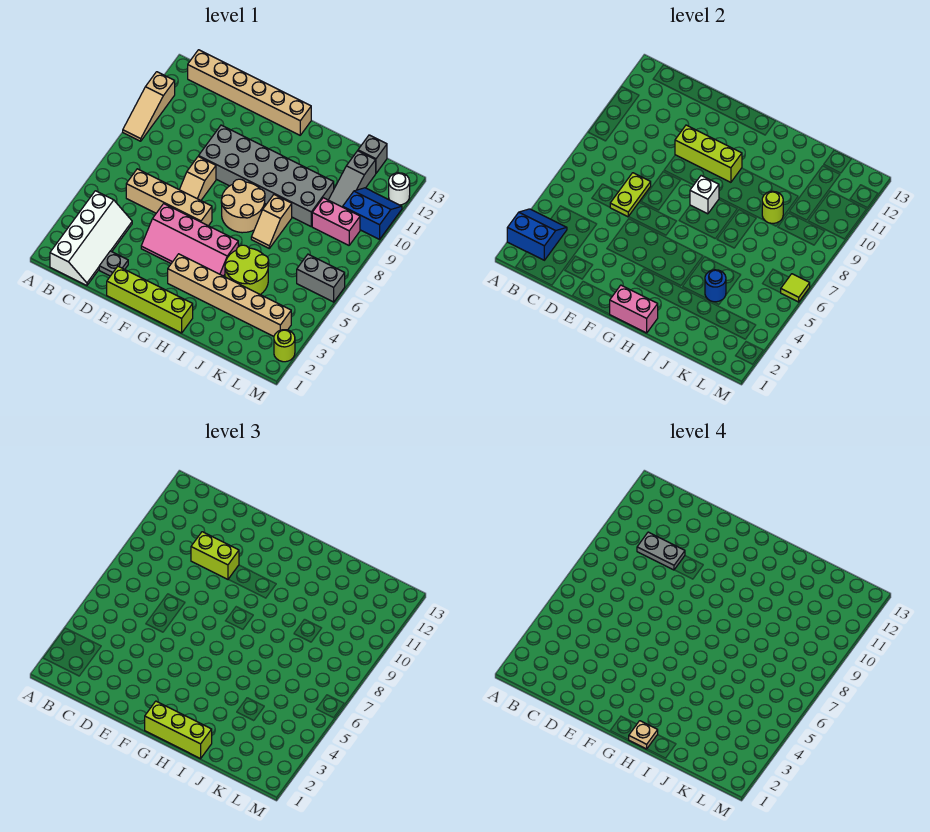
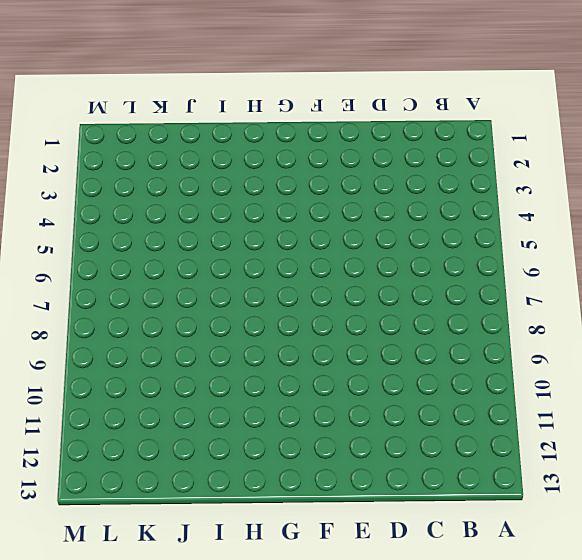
none -> tan 1x3 slope [123,72,175,141]
none -> white 2x4 slope [50,191,132,286]
none -> tan 1x6 brick [188,50,311,135]
none -> tan 1x4 brick [126,169,212,226]

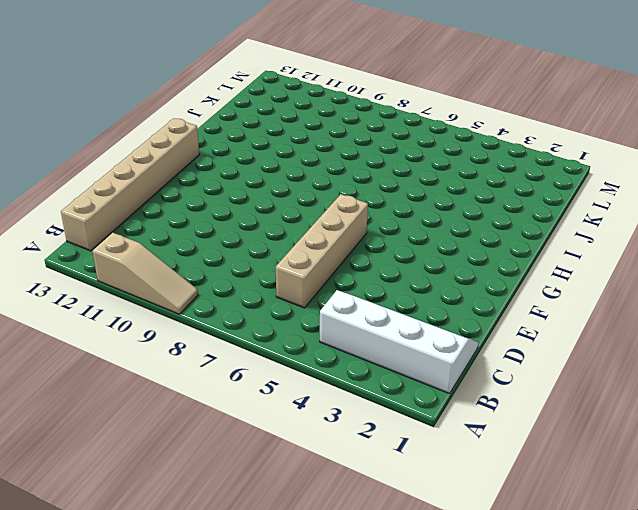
none -> grey 1x1 plate [99,251,128,276]
none -> lime 1x4 brick [107,266,193,333]
none -> pink 2x4 slope [141,204,238,276]
none -> tan 1x2 slope [179,156,216,200]

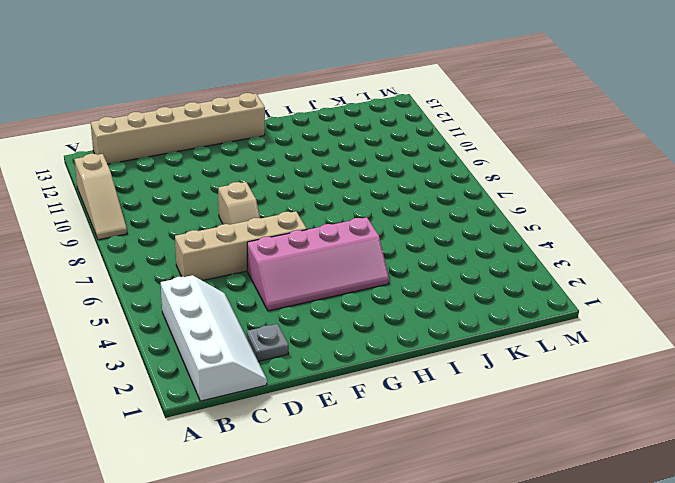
none -> lime 1x4 brick [107,266,193,333]
none -> grey 2x6 brick [199,125,334,226]
none -> tan 1x6 brick [168,254,291,336]
none -> tan 2x2 round brick [221,179,265,233]

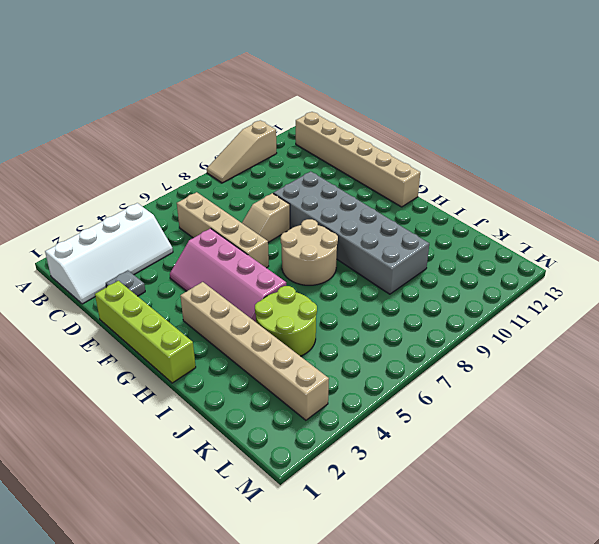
none -> tan 1x2 slope [251,195,292,248]
none -> pink 1x2 brick [312,198,360,245]
none -> grey 1x3 slope [329,151,376,207]
none -> grey 1x1 brick [358,135,387,173]

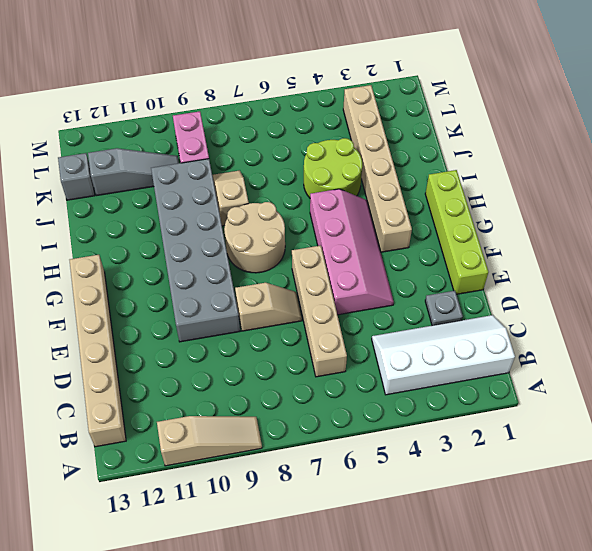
tan 1x2 slope [212,170,249,226] -> tan 1x2 slope turned to [251,195,292,248]
none -> grey 1x2 brick [297,254,345,302]
none -> blue 2x2 slope [343,188,402,239]
none -> lime 1x1 round brick [274,330,295,362]
none -> white 1x1 round brick [389,173,410,205]

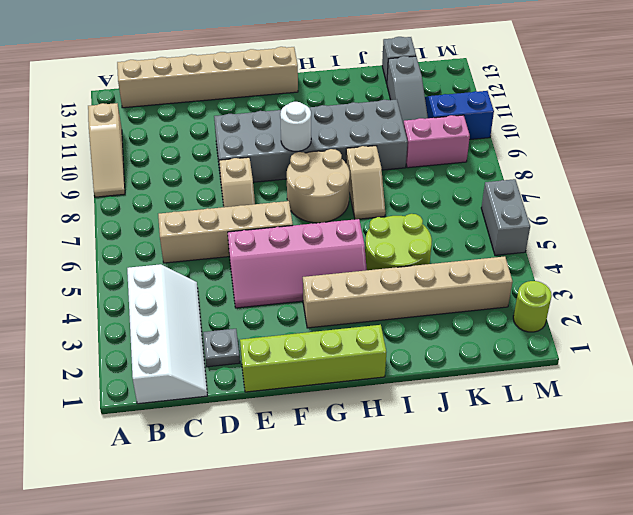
white 1x1 round brick [280,102,311,151] -> white 1x1 round brick moved to [389,173,410,205]
grey 1x2 brick [481,179,530,255] -> grey 1x2 brick turned to [297,254,345,302]
none -> blue 2x2 slope [507,209,567,260]
none -> lime 1x2 plate [610,173,651,217]
none -> lime 1x3 brick [675,125,742,182]
none -> pink 1x2 brick [610,285,658,333]

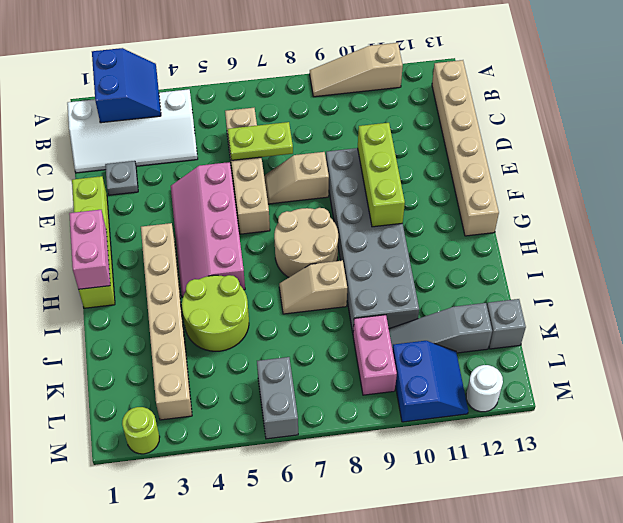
none -> white 1x1 brick [690,176,719,214]
none -> blue 1x1 round brick [705,270,726,302]
none -> lime 1x1 round brick [762,191,783,223]
none -> lime 1x1 tile [781,274,810,302]

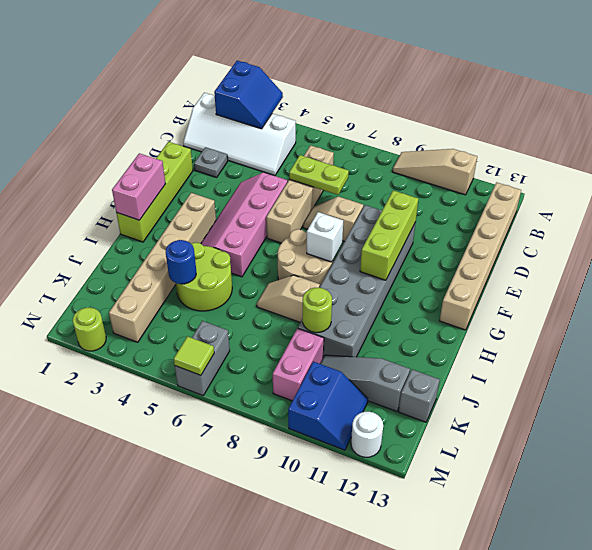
none -> lime 1x2 brick [191,532,239,579]
none -> lime 1x3 brick [145,701,212,759]
none -> grey 1x2 plate [637,532,685,570]
none -> tan 1x1 plate [629,721,658,749]

